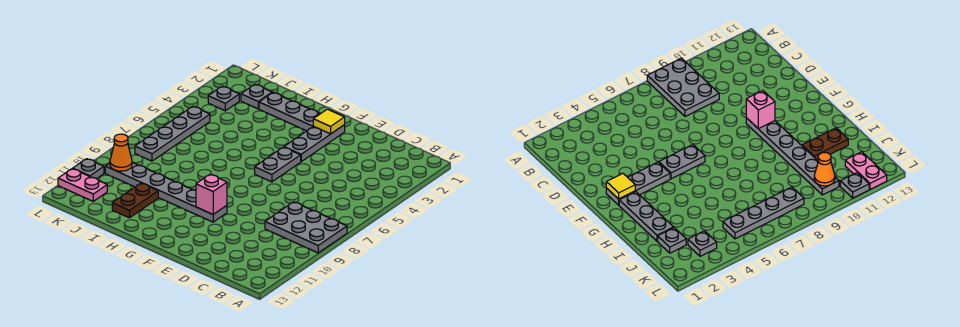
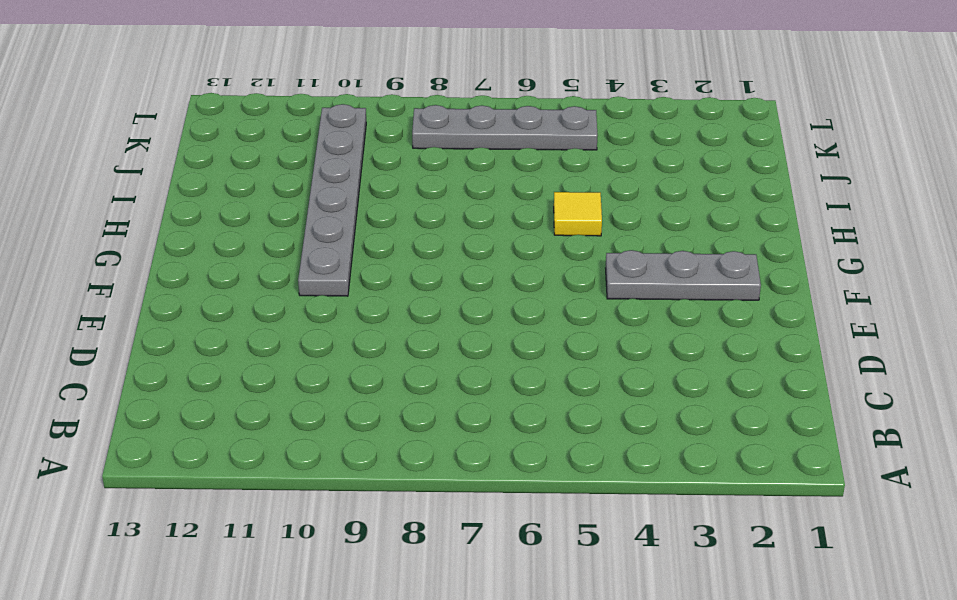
yellow 1x1 tile [554,192,602,236] -> yellow 1x1 tile moved to [313,109,345,134]
none -> grey 2x3 plate [265,202,347,253]
none -> grey 1x2 plate [255,147,301,182]
none -> grey 1x3 plate [259,93,320,131]

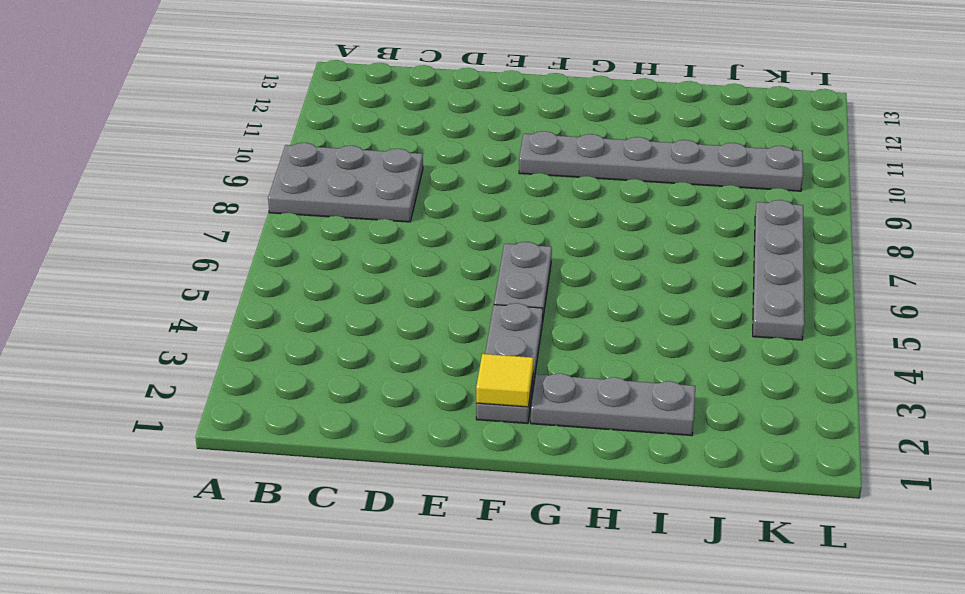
none -> brown 1x2 plate [112,183,158,218]
none -> grey 1x1 plate [241,84,272,109]
none -> grey 1x1 plate [208,86,239,111]

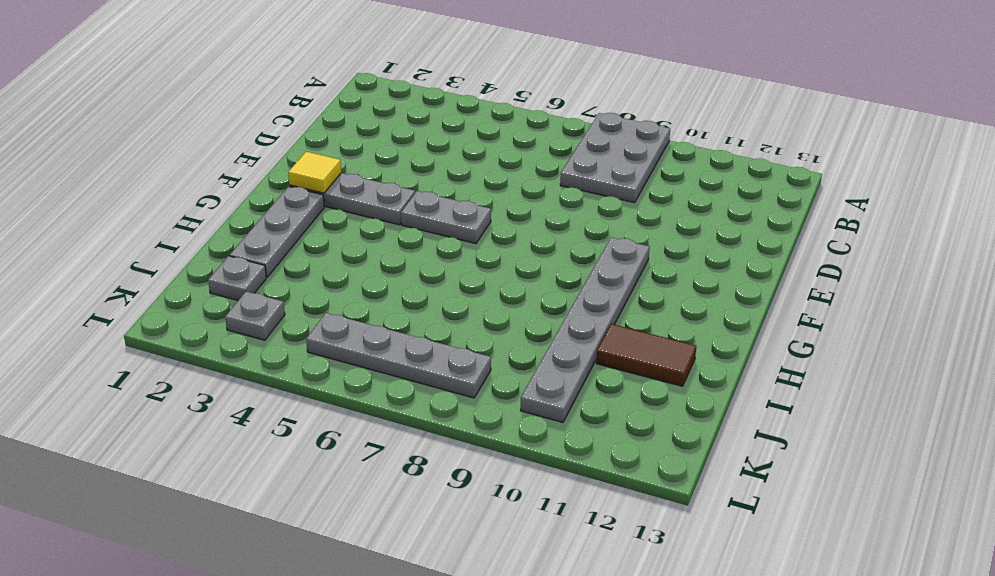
brown 1x2 tile [596,324,696,386] -> brown 1x2 plate [112,183,158,218]
none -> pink 1x2 plate [58,169,107,201]
none -> grey 1x1 plate [73,159,104,179]
none -> pink 1x1 brick [196,174,227,214]

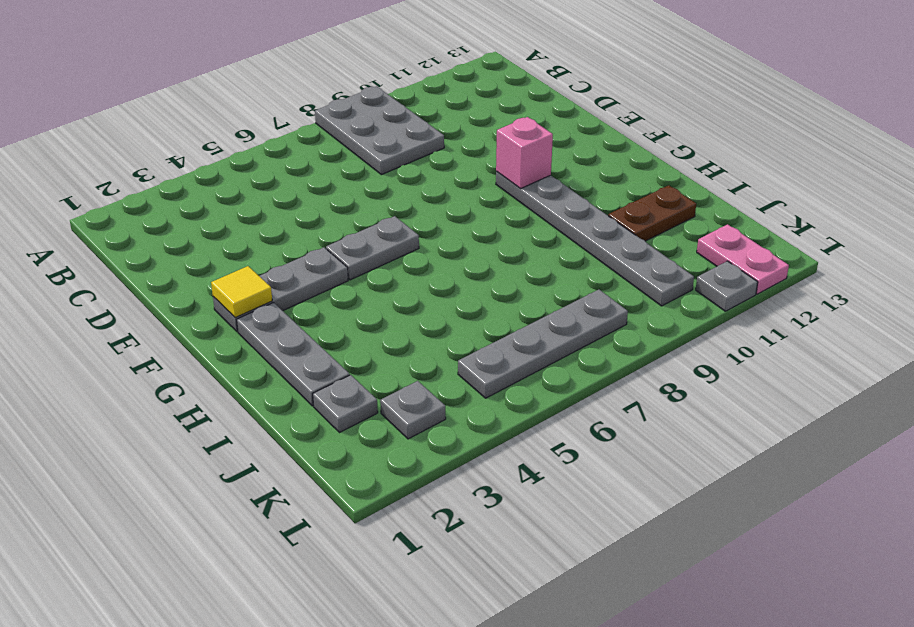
none -> orange 1x1 cone [110,134,132,171]

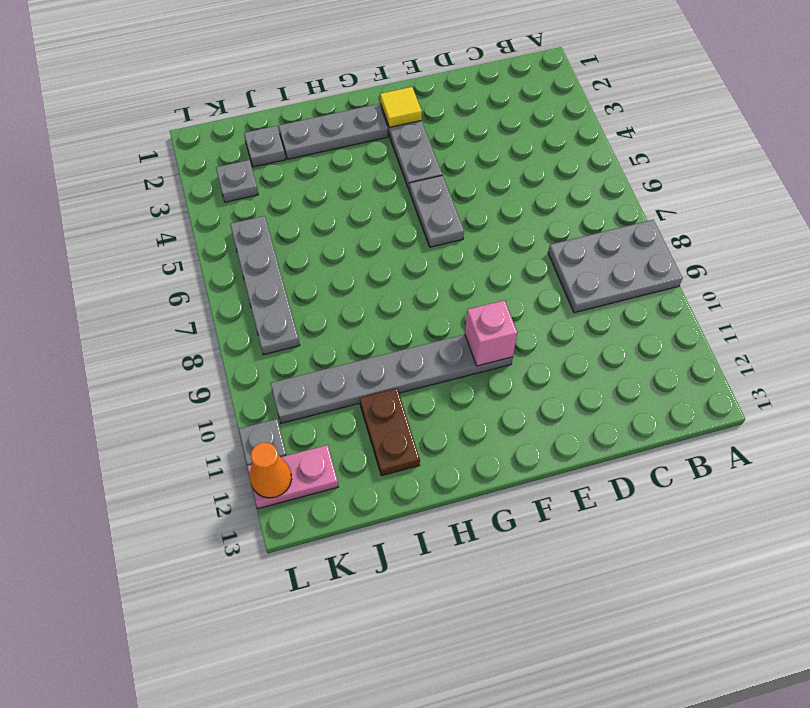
orange 1x1 cone [250,443,292,498] -> orange 1x1 cone moved to [110,134,132,171]

